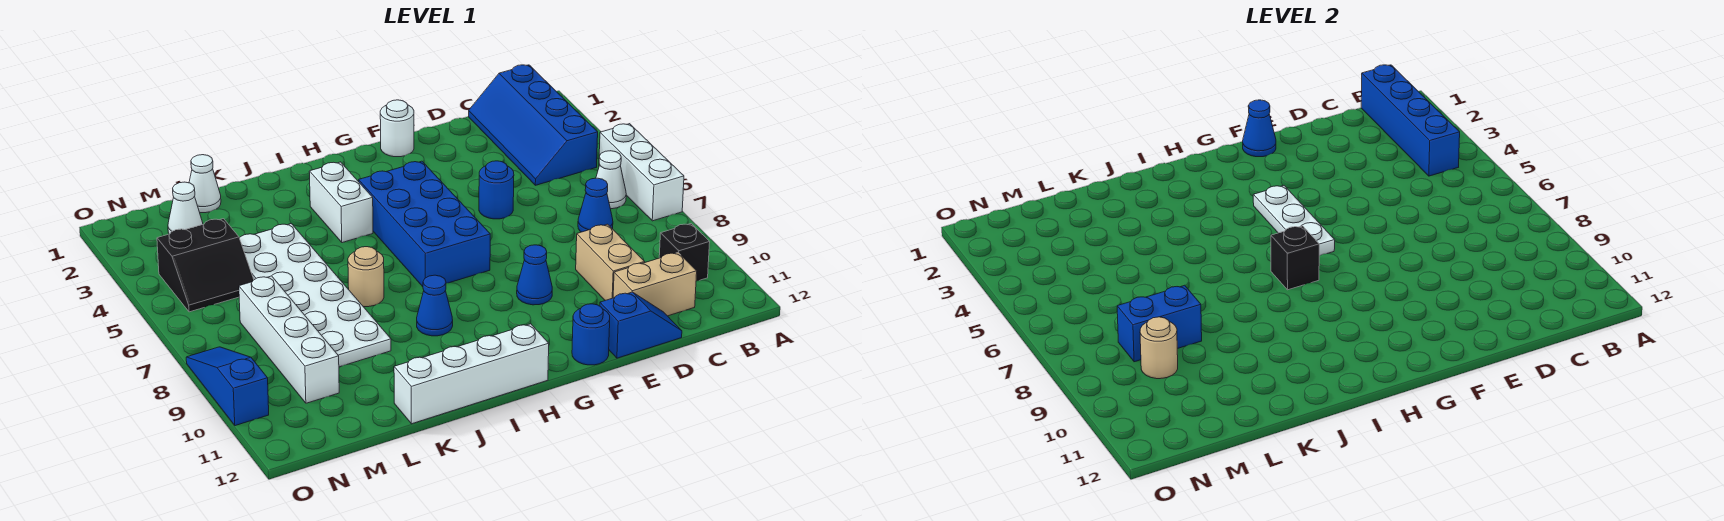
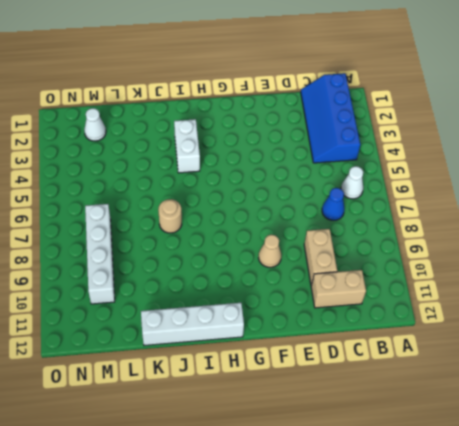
tan 1x1 cone [259,235,281,267] -> blue 1x1 cone [517,245,552,305]
none -> white 1x3 brick [599,124,684,221]
none -> black 1x1 brick [659,224,710,281]
none -> blue 1x2 slope [600,292,682,358]

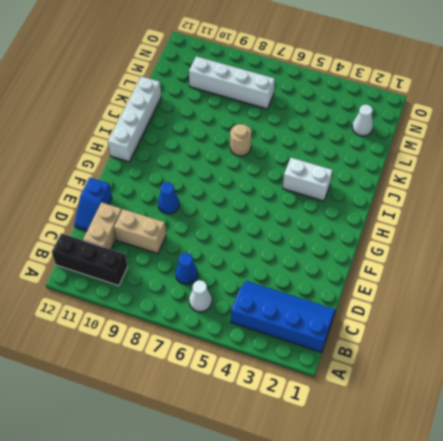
black 1x3 brick [52,233,127,286] -> black 1x1 brick [659,224,710,281]
none -> white 1x3 brick [599,124,684,221]
none -> blue 1x1 round brick [479,161,514,219]
none -> white 1x1 round brick [380,100,414,157]

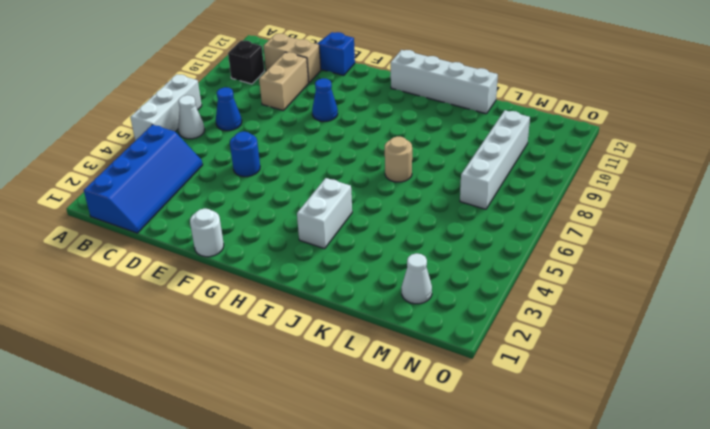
none -> blue 1x1 round brick [572,304,610,365]
none -> blue 2x4 brick [359,161,490,287]
none -> blue 1x1 cone [417,275,453,336]

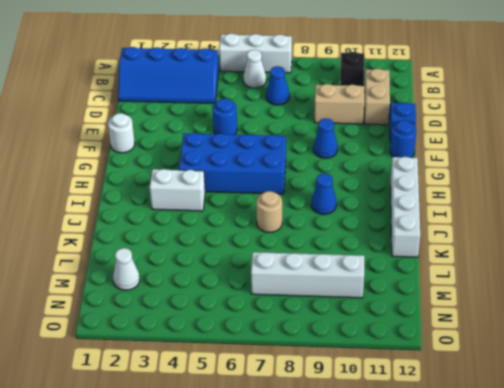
none -> white 2x6 plate [240,224,391,367]
none -> white 1x1 cone [189,155,221,213]
none -> black 2x2 slope [157,219,254,312]

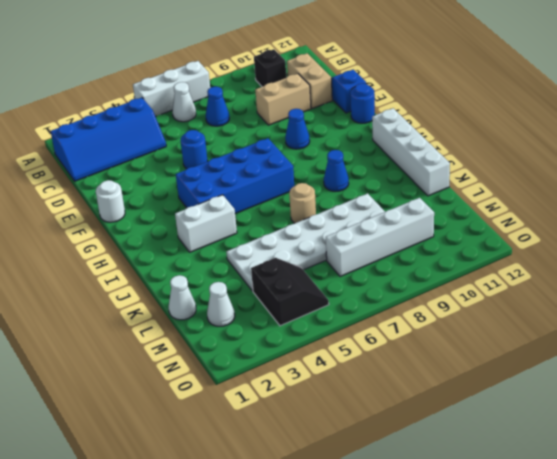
none -> blue 1x3 slope [186,347,269,426]
none -> blue 1x4 brick [1361,65,1460,176]
none -> blue 1x1 cone [1243,100,1276,157]

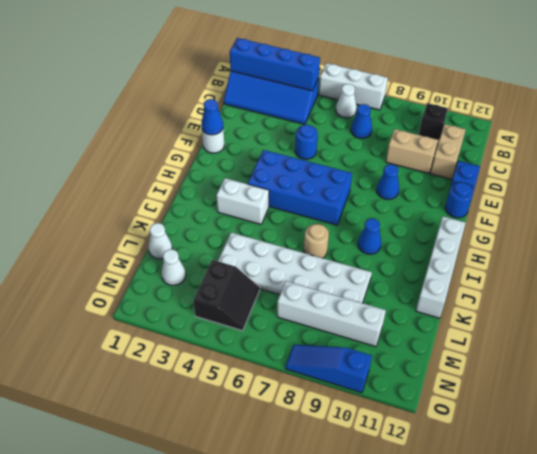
none -> white 1x3 plate [1253,186,1335,256]
none -> black 1x1 brick [1271,226,1319,290]
none -> blue 1x2 brick [1117,285,1202,362]

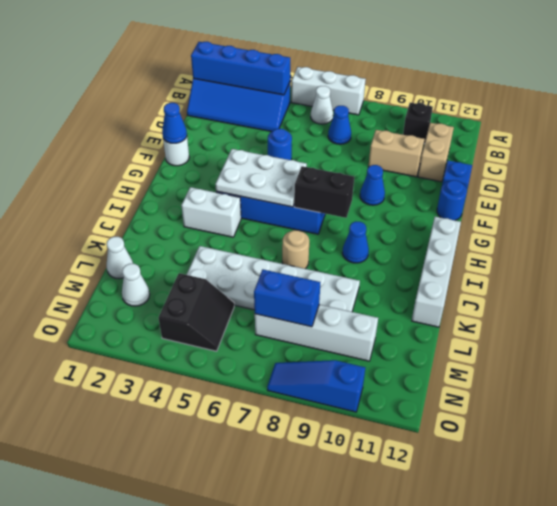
white 2x3 plate [215,149,307,207] -> white 1x3 plate [1253,186,1335,256]
black 1x2 brick [294,166,354,218] -> black 1x1 brick [1271,226,1319,290]
blue 1x2 brick [254,269,320,327] -> blue 1x2 brick turned to [1117,285,1202,362]
none -> tan 1x1 round brick [1140,317,1178,379]

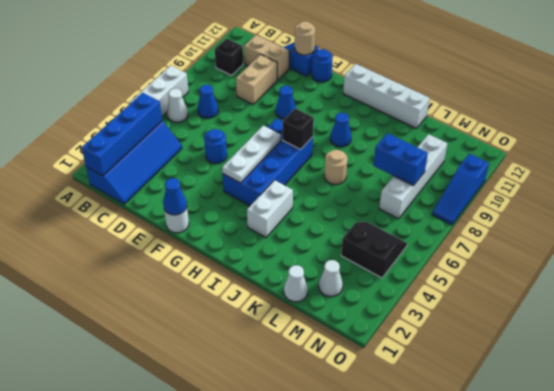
tan 1x1 round brick [295,21,315,55] -> tan 1x1 round brick moved to [1140,317,1178,379]
none -> white 2x6 plate [240,224,391,367]

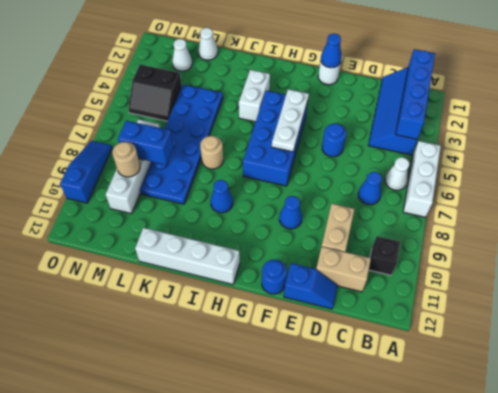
blue 2x6 plate [140,85,223,204] -> white 2x6 plate [240,224,391,367]
none -> black 1x1 brick [1271,226,1319,290]

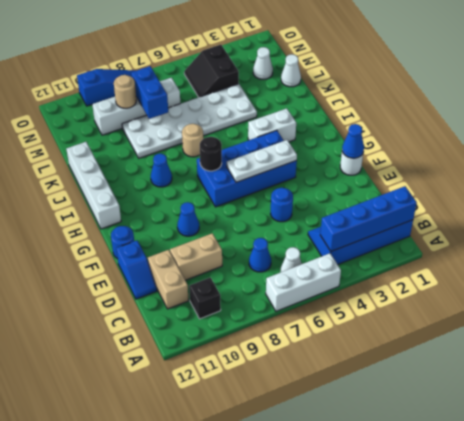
black 1x1 round brick [200,137,222,171] -> black 1x1 brick [1271,226,1319,290]

